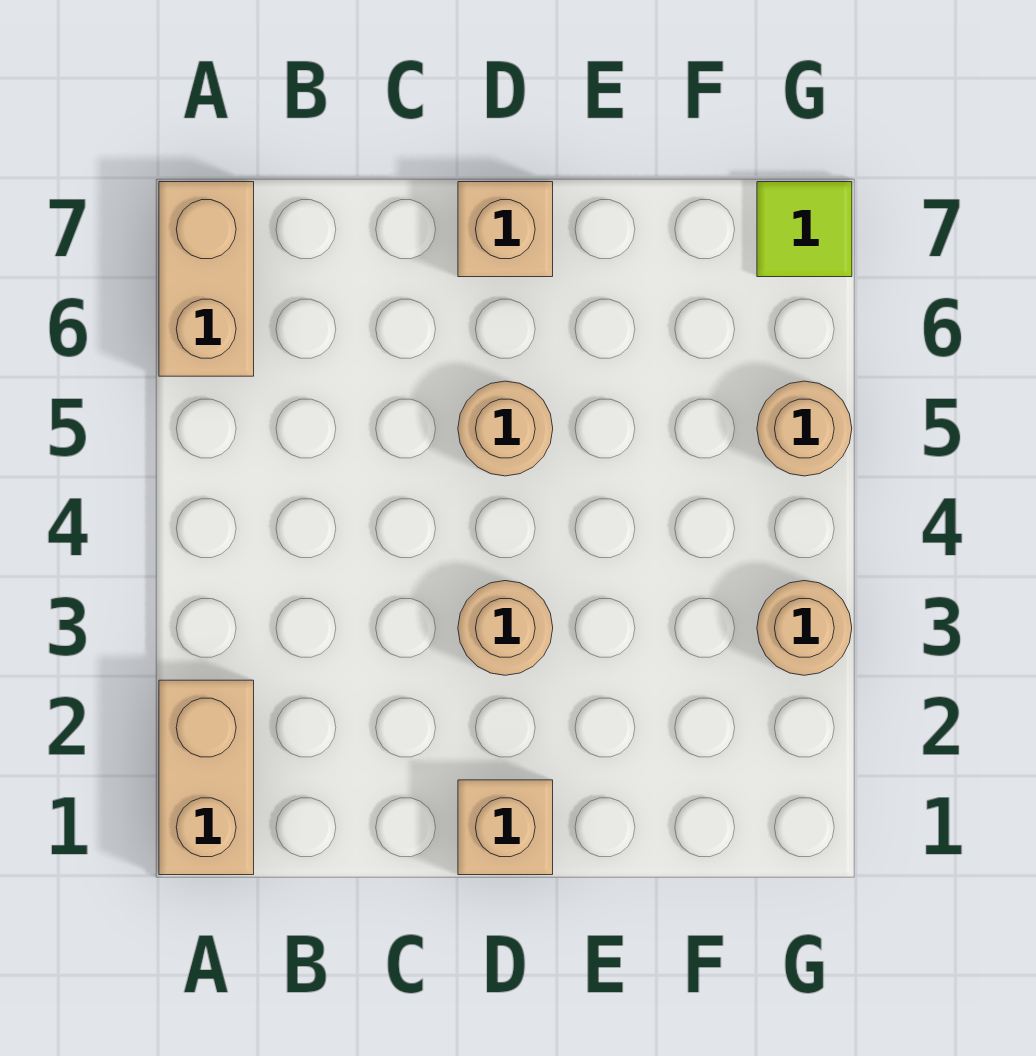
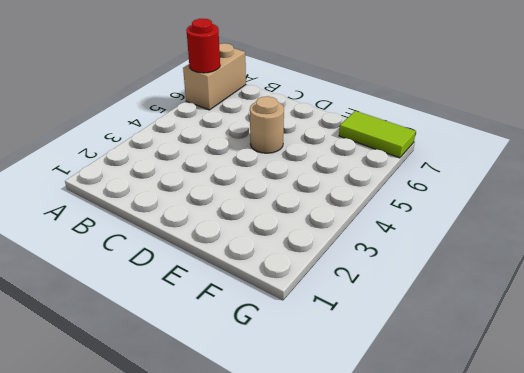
red 1x1 round brick [187,19,220,73] -> none
lime 1x2 tile [339,111,416,158] -> lime 1x1 tile [757,182,852,277]
none -> tan 1x2 brick [159,680,254,875]
none -> tan 1x1 brick [458,780,553,875]

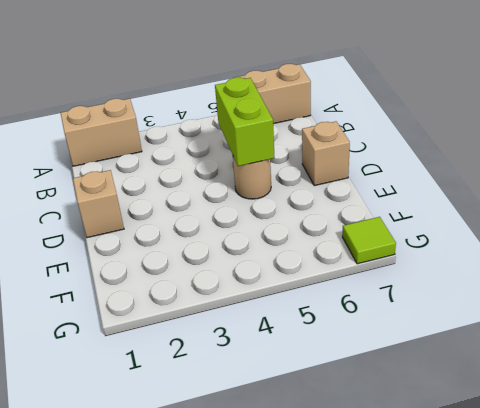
lime 1x2 brick [215,77,275,166] -> none
none -> tan 1x1 round brick [458,581,553,675]
none -> tan 1x1 round brick [757,581,852,675]

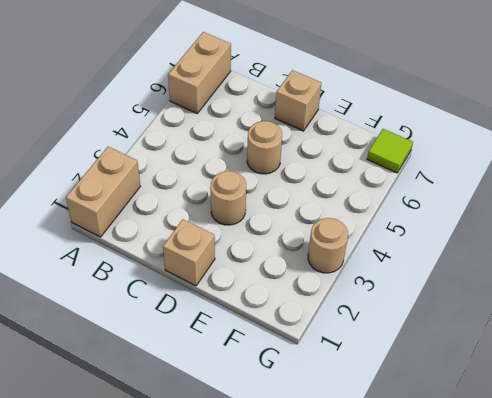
none -> tan 1x1 round brick [757,381,852,476]

